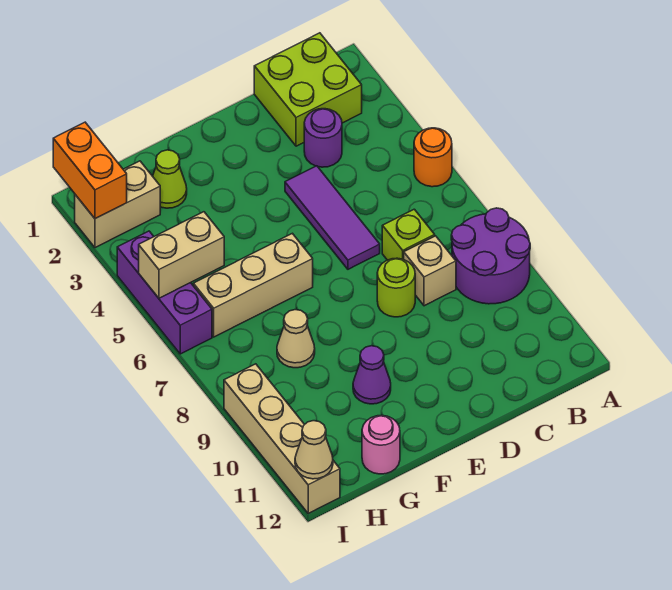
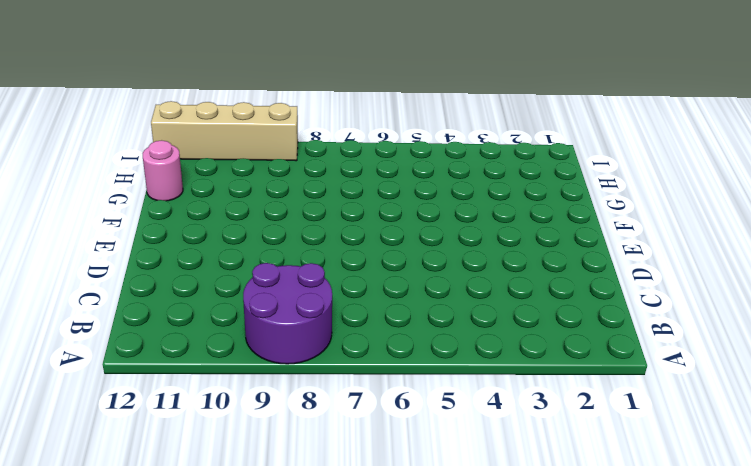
none -> orange 1x1 round brick [414,128,452,187]
none -> lime 2x2 brick [254,33,362,146]
none -> purple 1x1 round brick [304,109,342,167]

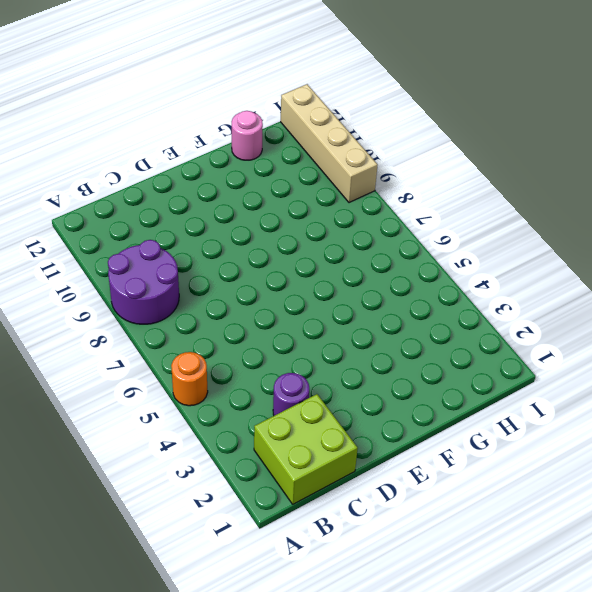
none -> lime 1x1 brick [382,209,435,260]
none -> tan 1x1 brick [404,236,456,306]
none -> purple 1x3 tile [285,166,380,269]

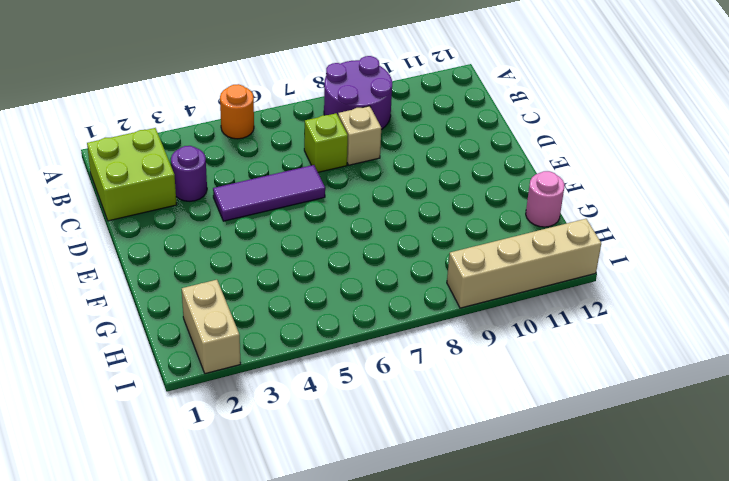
none -> lime 1x1 round brick [377,258,415,317]
none -> tan 1x3 brick [193,233,313,337]
none -> purple 1x1 cone [353,346,391,404]

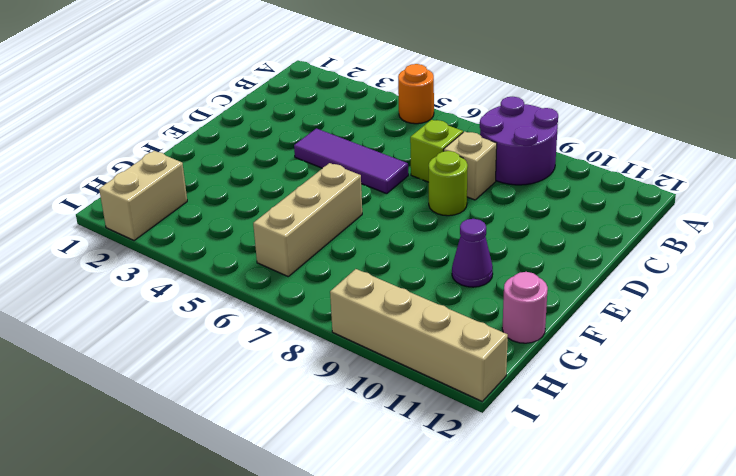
none -> lime 2x2 brick [254,33,362,146]
none -> purple 1x1 round brick [304,109,342,167]
none -> lime 1x1 cone [153,150,187,208]

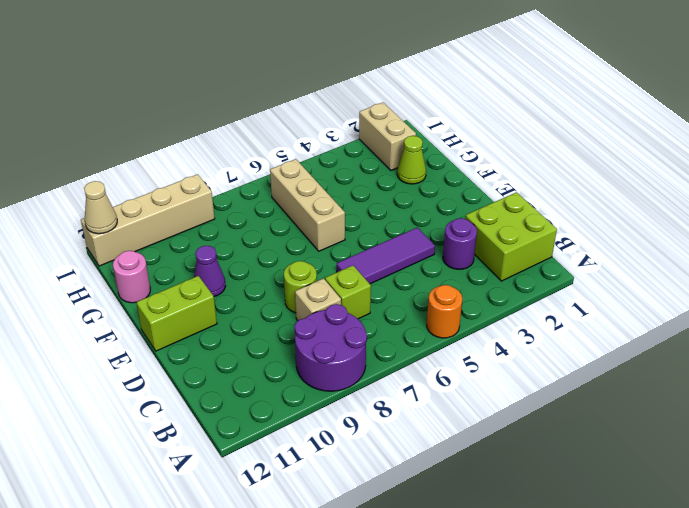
lime 1x2 brick [136,276,217,351] -> none
none -> tan 1x1 cone [277,310,315,368]
none -> purple 1x3 brick [117,231,212,354]
none -> tan 1x2 brick [139,212,224,298]

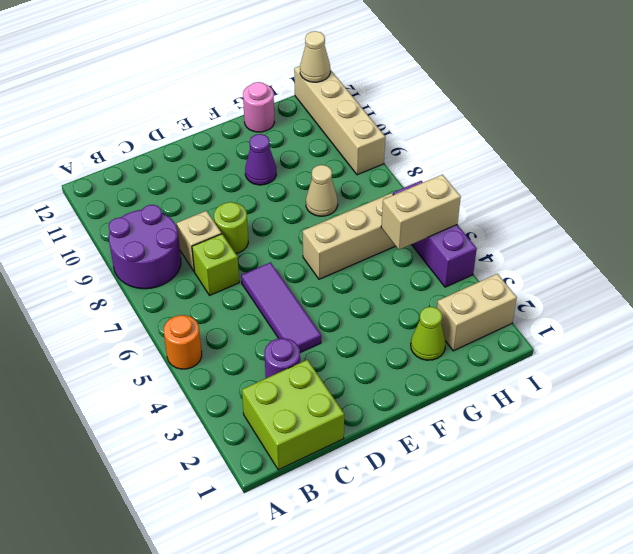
none -> orange 1x2 brick [53,122,127,219]

